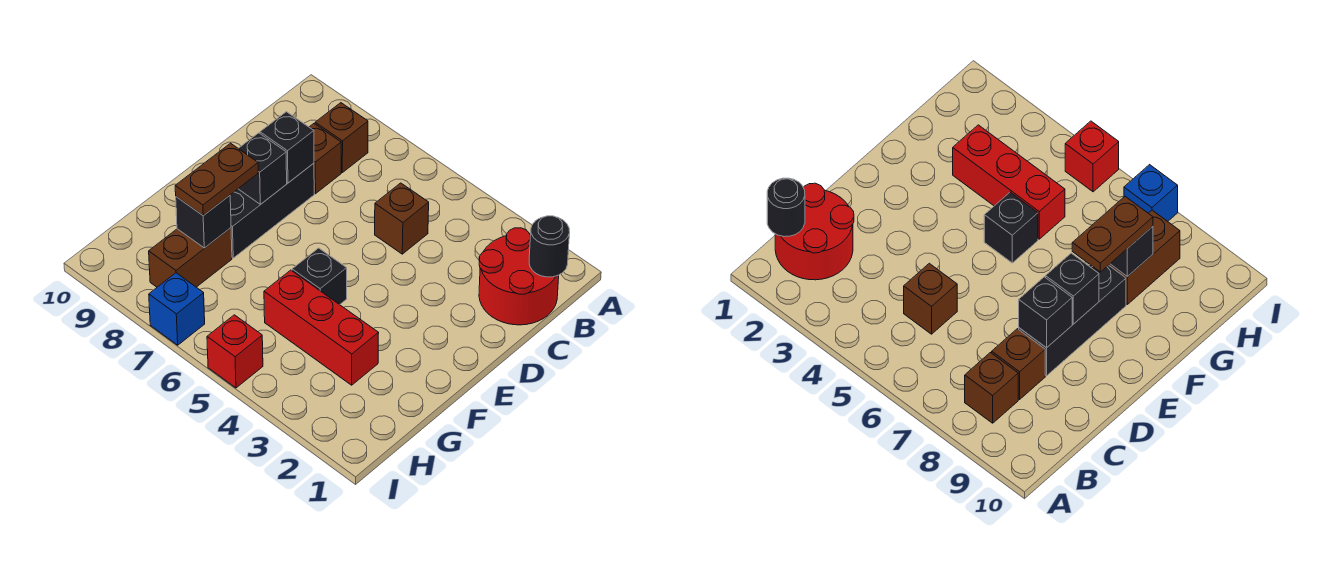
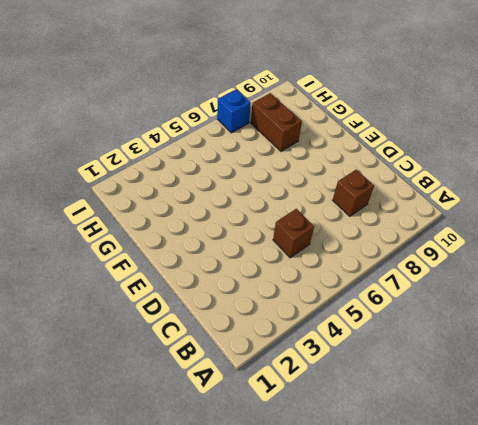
none -> red 2x2 round brick [479,228,559,325]
none -> brown 1x1 brick [315,103,368,172]
none -> black 1x3 brick [230,163,314,258]

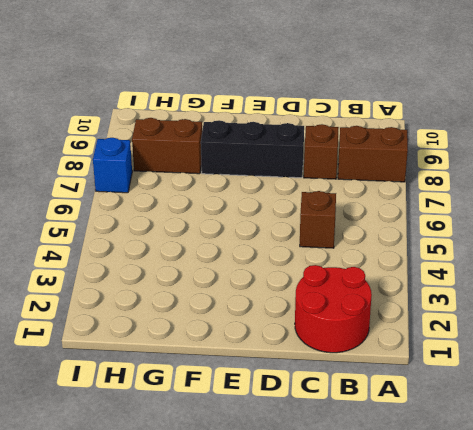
brown 1x2 brick [338,126,408,182] -> brown 1x1 brick [315,103,368,172]
none -> black 1x1 brick [292,248,347,305]
none -> red 1x3 brick [264,270,379,385]
none -> red 1x1 brick [207,315,263,388]

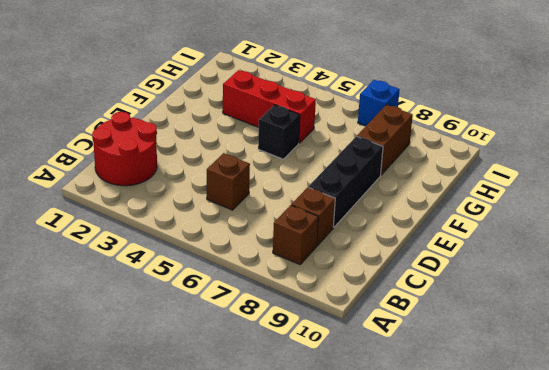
none -> red 1x1 brick [207,315,263,388]
none -> black 1x1 round brick [529,216,570,277]
none -> black 1x1 brick [260,112,314,183]

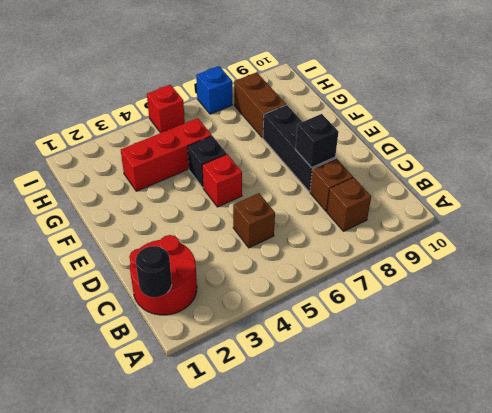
red 1x1 brick [202,154,242,207] -> none
none -> black 1x1 brick [238,133,287,204]
none -> black 1x1 brick [176,196,231,248]
none -> brown 1x2 plate [175,143,258,216]

